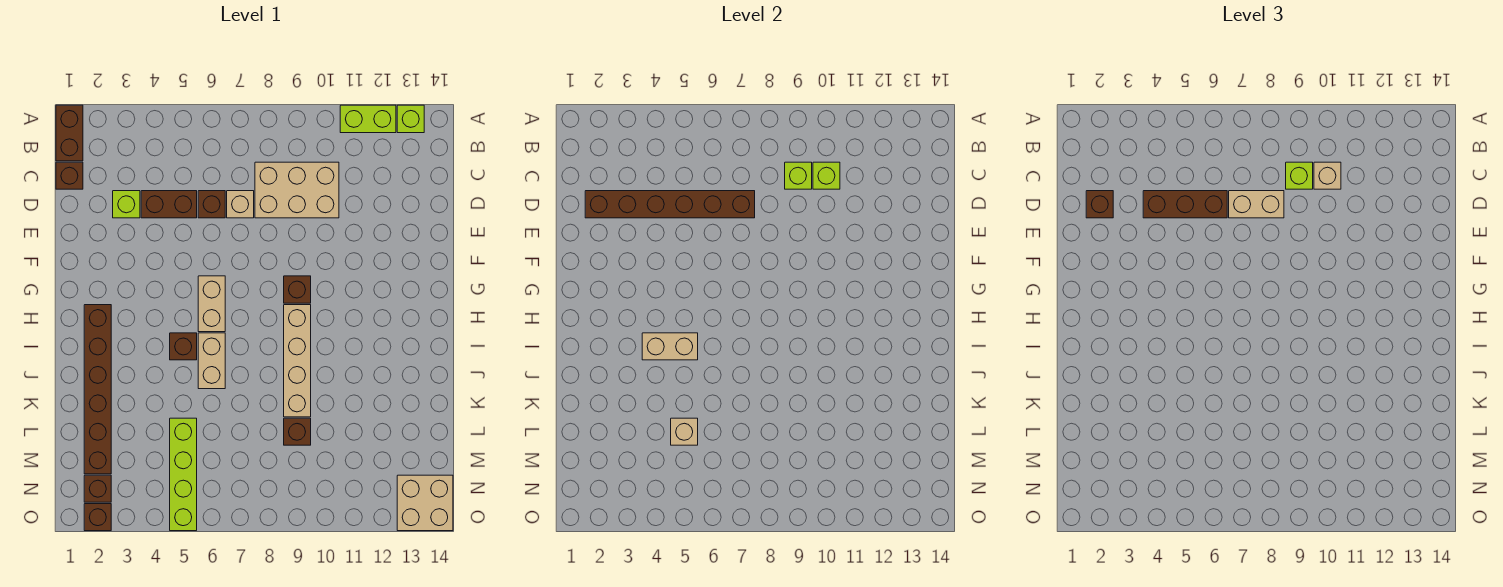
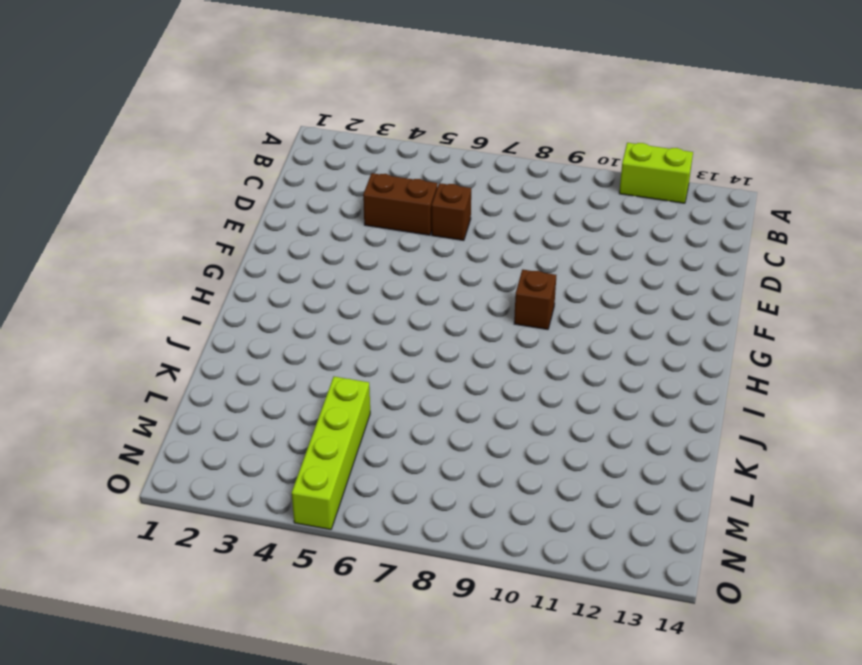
none -> brown 1x2 brick [56,105,83,161]
none -> lime 1x1 brick [397,105,424,133]
none -> brown 1x1 brick [56,162,83,189]
none -> tan 2x3 brick [255,162,339,218]

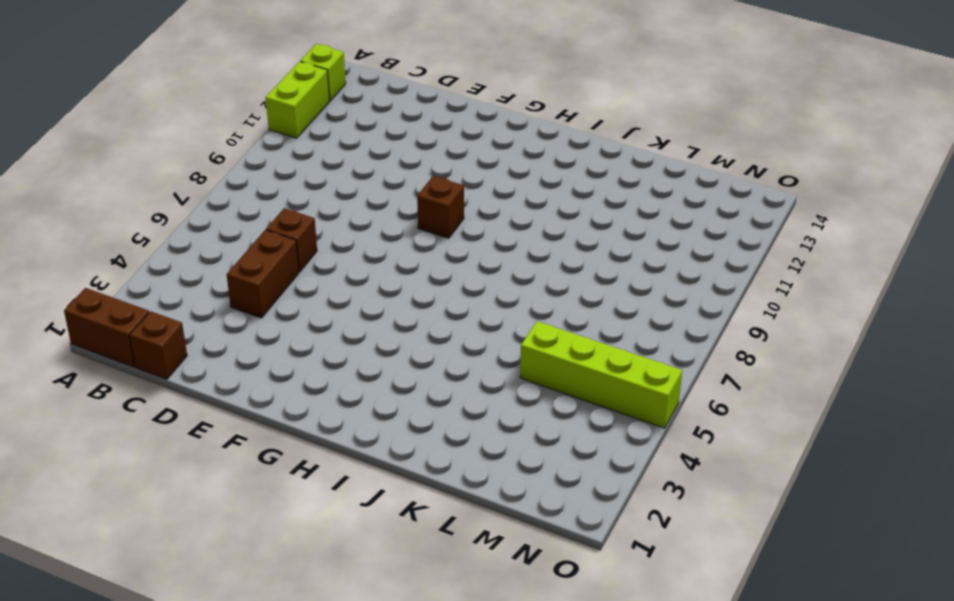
none -> tan 2x3 brick [255,162,339,218]
none -> lime 1x1 brick [113,191,140,218]
none -> tan 1x1 brick [227,191,254,218]
none -> tan 1x2 brick [198,276,225,332]

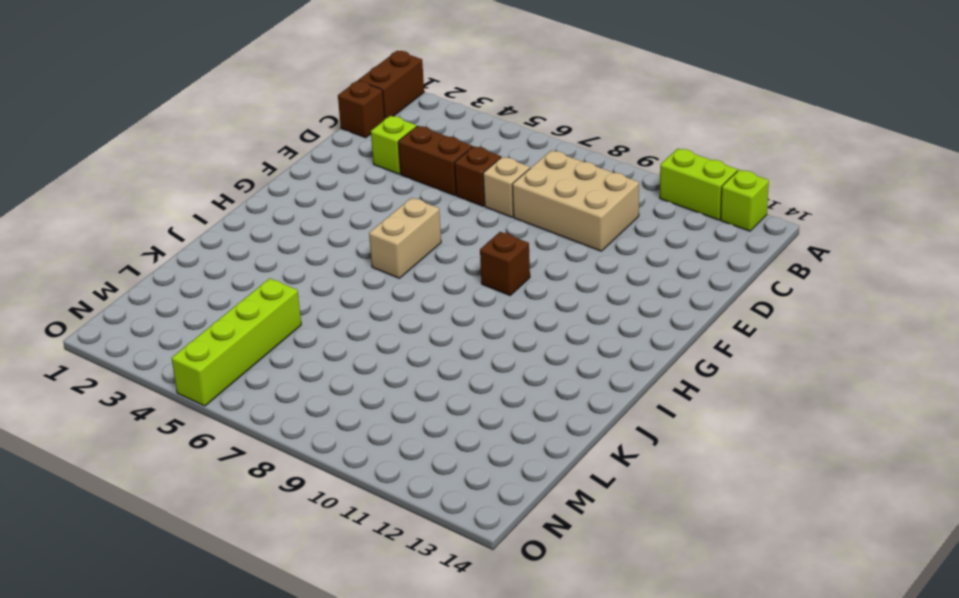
none -> brown 1x6 brick [84,305,111,474]
none -> tan 1x4 brick [284,305,311,417]
none -> brown 1x1 brick [170,333,197,360]
none -> tan 1x2 brick [198,333,225,389]

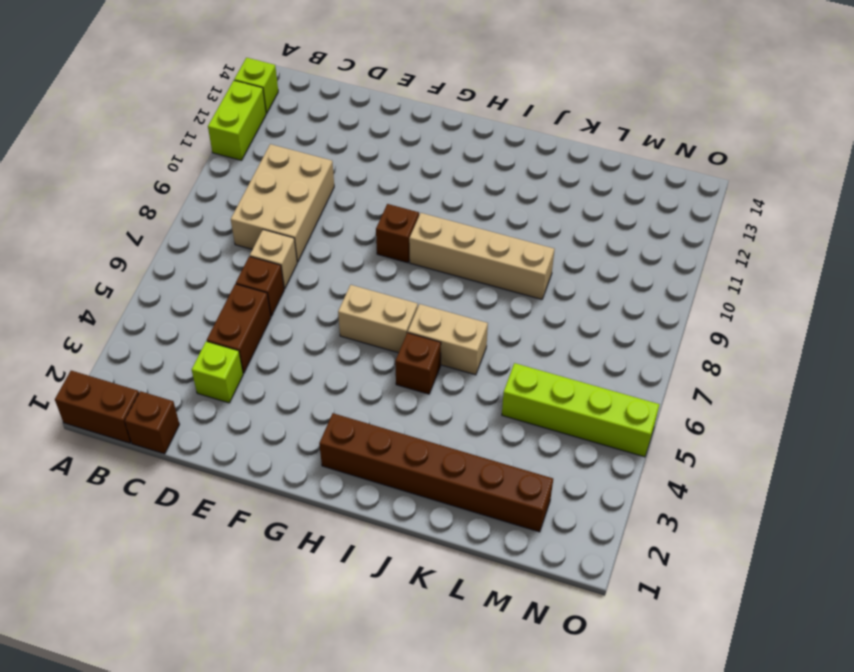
none -> brown 1x1 brick [284,418,311,445]
none -> brown 1x1 brick [84,475,111,502]
none -> tan 2x2 brick [397,475,453,531]
none -> brown 1x1 brick [84,504,111,531]

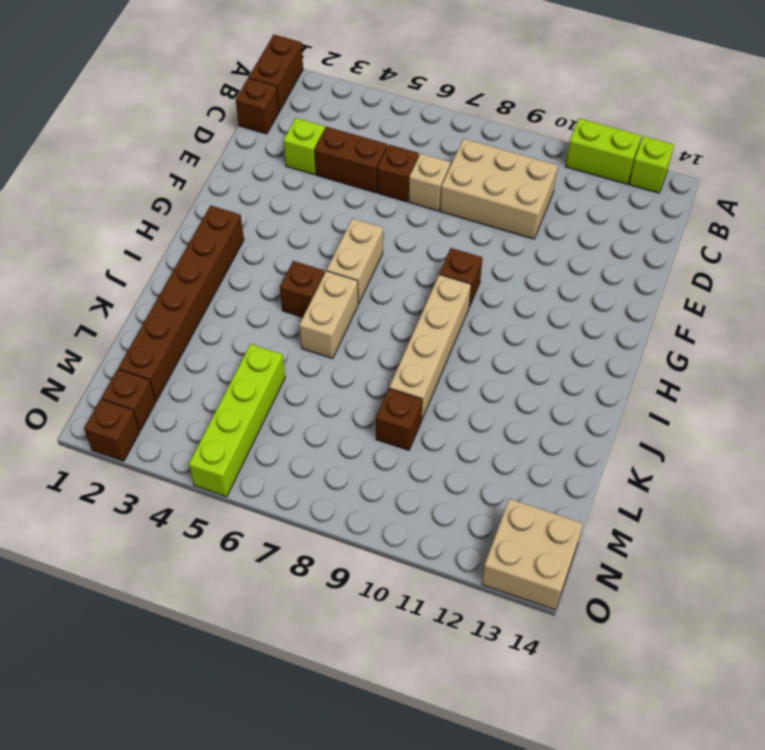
none -> lime 1x1 brick [785,162,812,189]
none -> lime 1x1 brick [813,162,840,189]
none -> brown 1x6 brick [585,191,755,218]
none -> tan 1x2 brick [642,333,698,360]

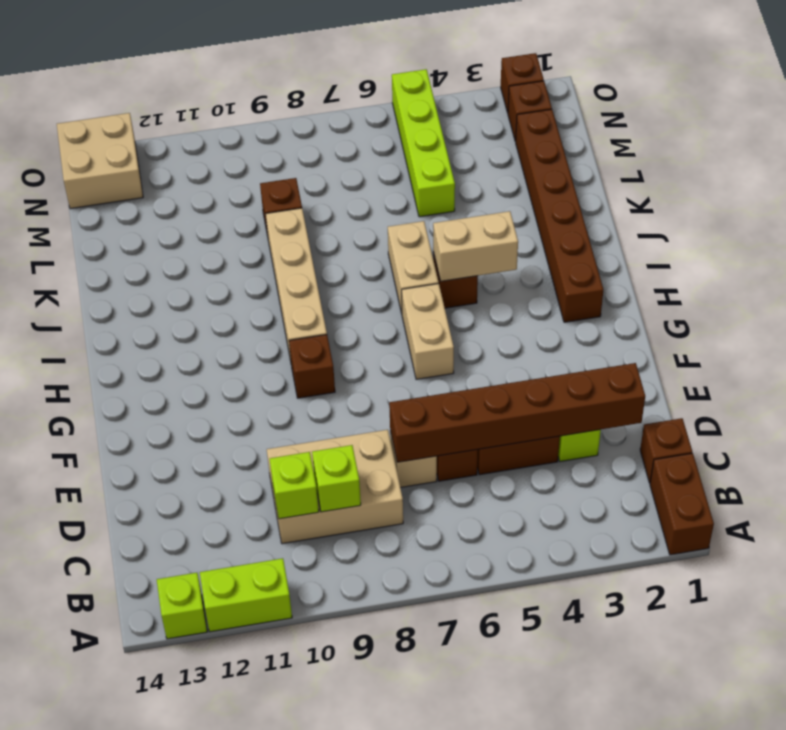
none -> tan 1x1 brick [671,418,698,445]
none -> lime 1x1 brick [1286,162,1313,189]
none -> tan 1x1 brick [1314,162,1341,189]
none -> brown 1x1 brick [1086,191,1113,218]

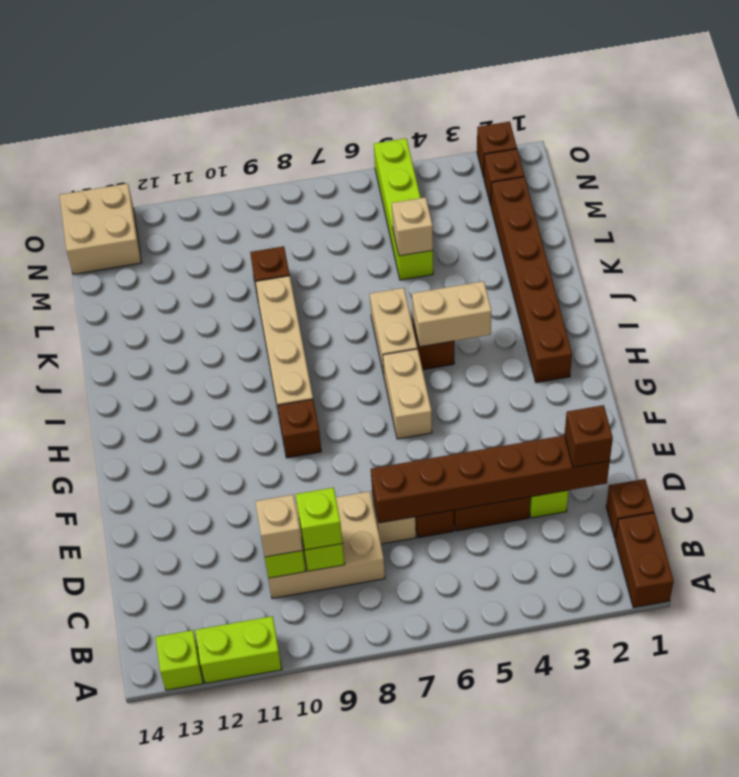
none -> brown 1x3 brick [1143,191,1227,218]
none -> tan 1x2 brick [1229,191,1284,218]

